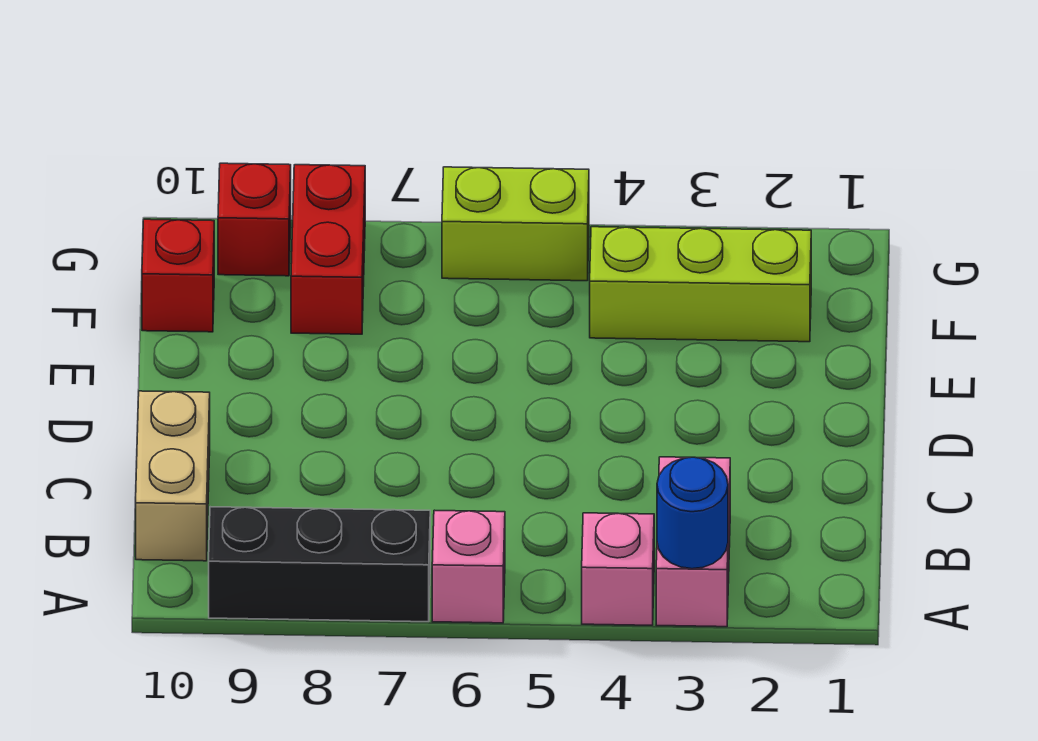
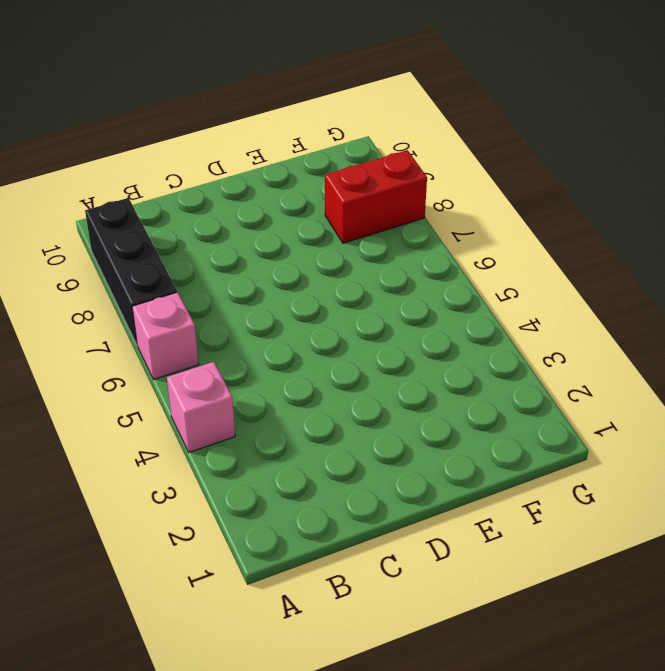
none -> pink 1x2 brick [656,457,730,627]
none -> tan 1x2 brick [136,391,210,561]

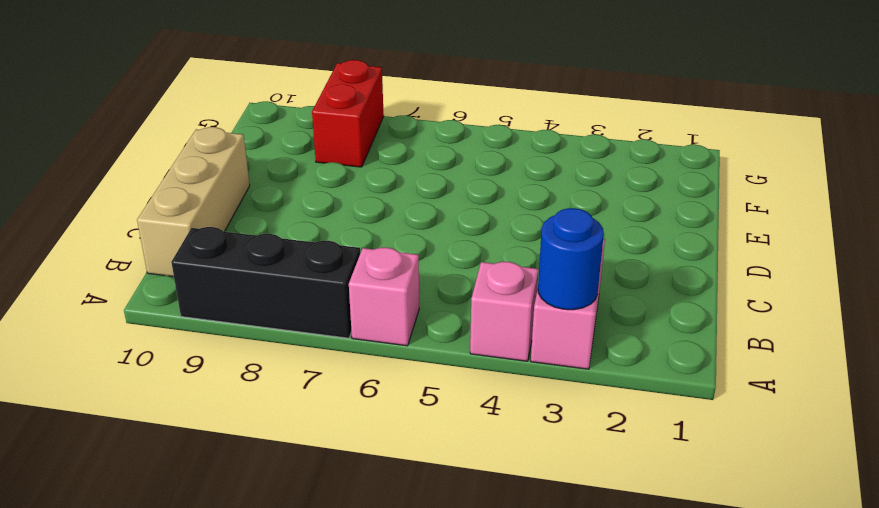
tan 1x3 brick [137,127,250,277] -> tan 1x2 brick [136,391,210,561]
none -> lime 1x3 brick [590,227,811,342]
none -> red 1x1 brick [142,219,214,332]

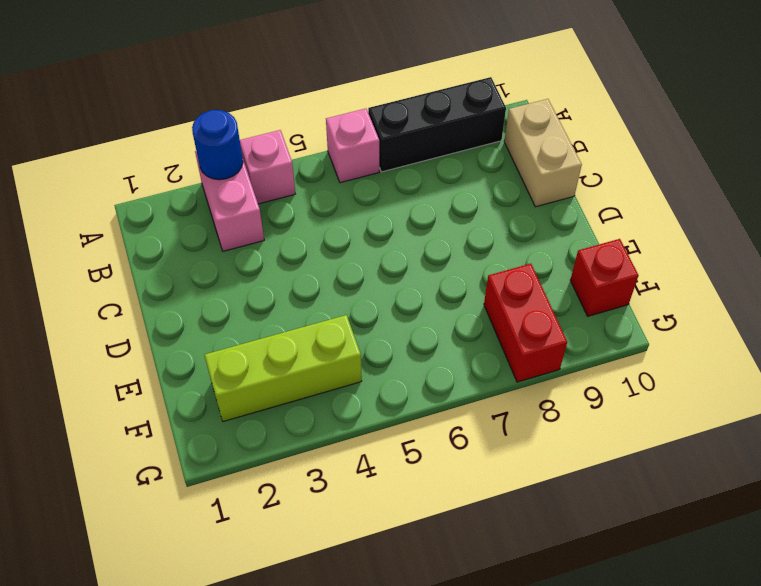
none -> lime 1x2 brick [442,167,589,281]
none -> red 1x1 brick [218,163,291,276]

